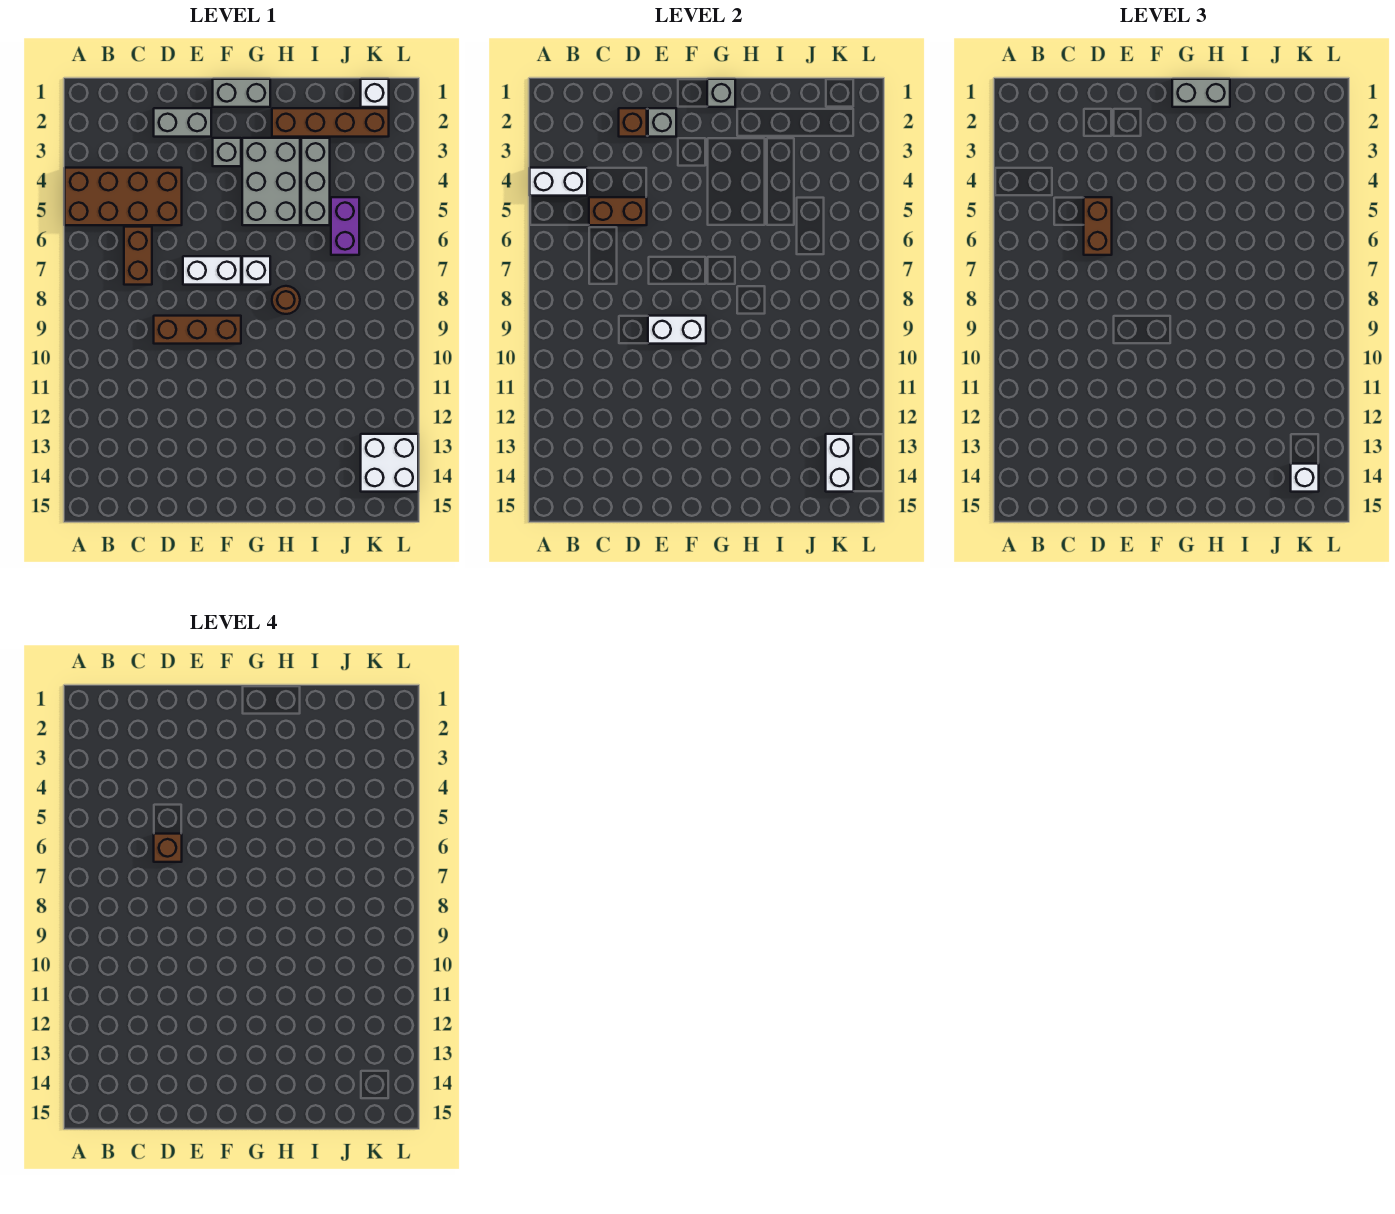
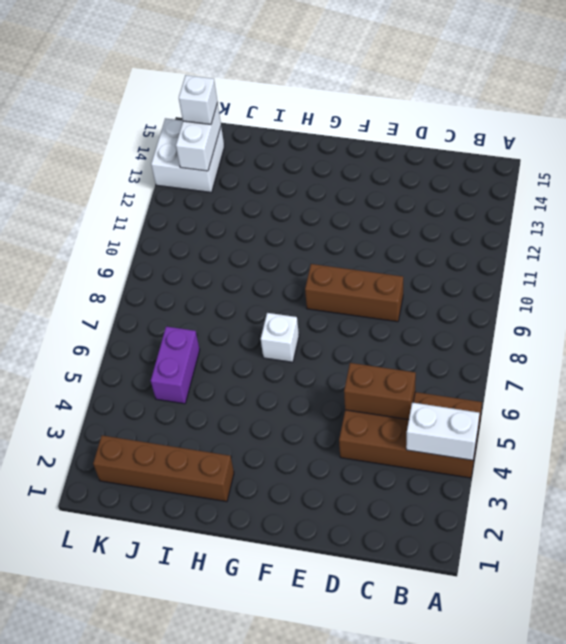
none -> brown 1x2 brick [124,227,152,285]
none -> grey 1x2 brick [154,108,211,137]
none -> white 1x2 brick [183,256,241,285]

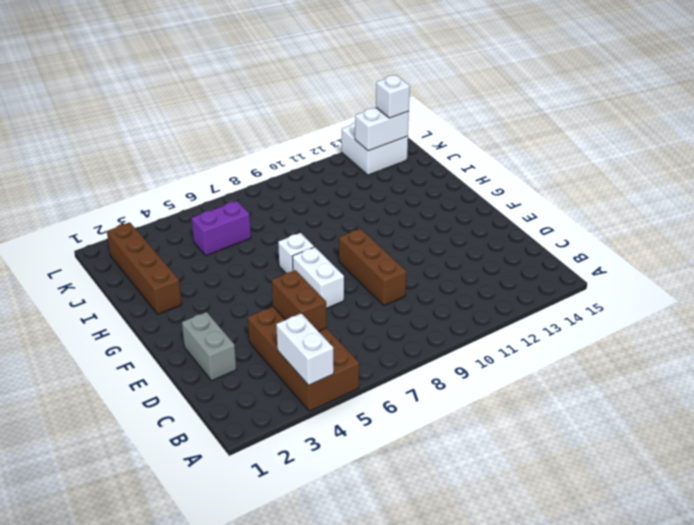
none -> brown 1x2 brick [124,227,152,285]
none -> grey 1x2 brick [213,79,270,107]
none -> grey 1x1 brick [213,138,241,166]

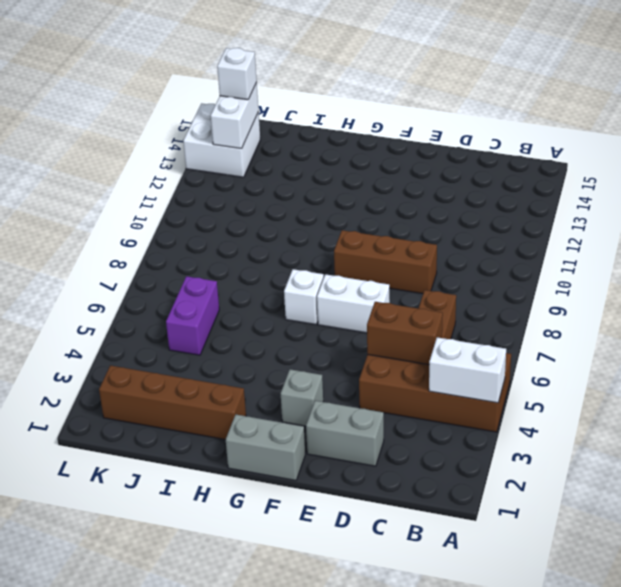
none -> grey 2x3 brick [242,138,300,225]
none -> brown 1x1 round brick [272,286,300,314]
none -> grey 1x3 brick [301,138,330,225]

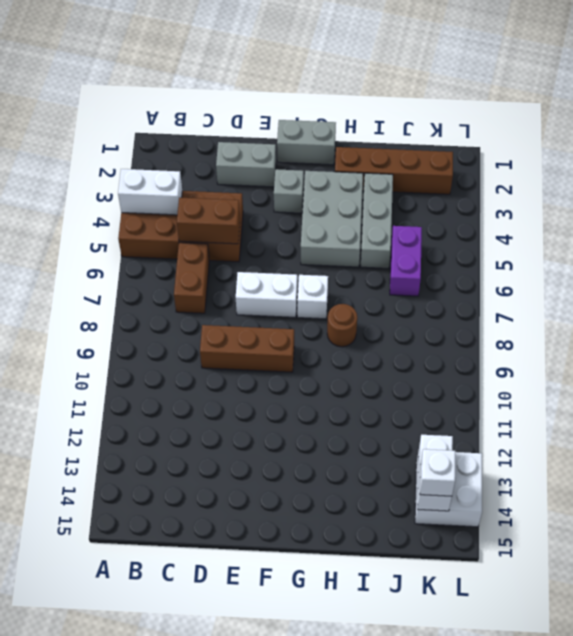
none -> white 1x1 brick [361,79,389,107]
none -> brown 1x1 brick [619,108,647,137]
none -> grey 1x1 brick [648,108,676,137]

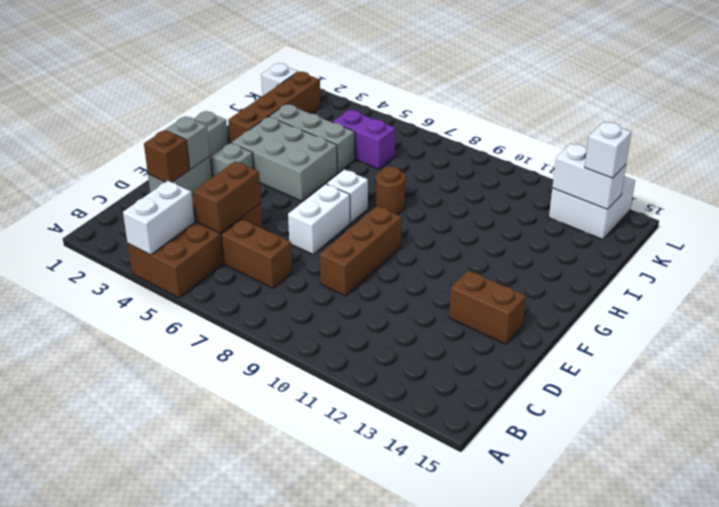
brown 1x2 brick [449,270,526,344] -> brown 1x2 brick moved to [1084,197,1112,255]
none -> white 1x2 brick [648,316,706,344]
none -> grey 1x1 brick [707,79,735,107]
none -> grey 1x2 brick [1172,79,1230,107]

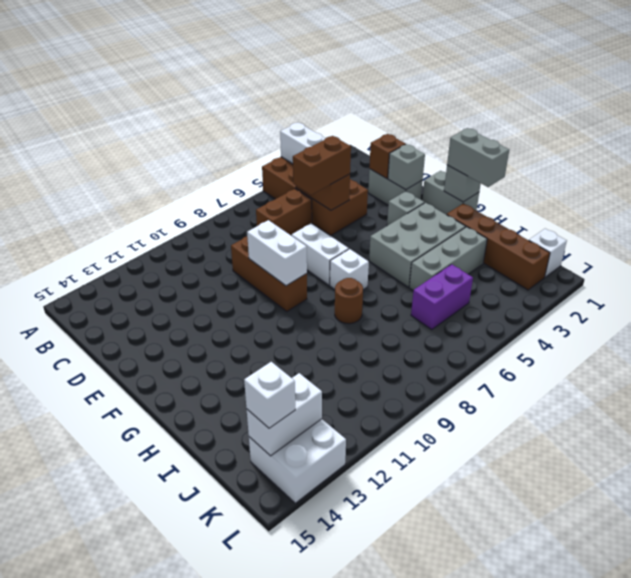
none -> brown 1x1 brick [154,834,182,862]

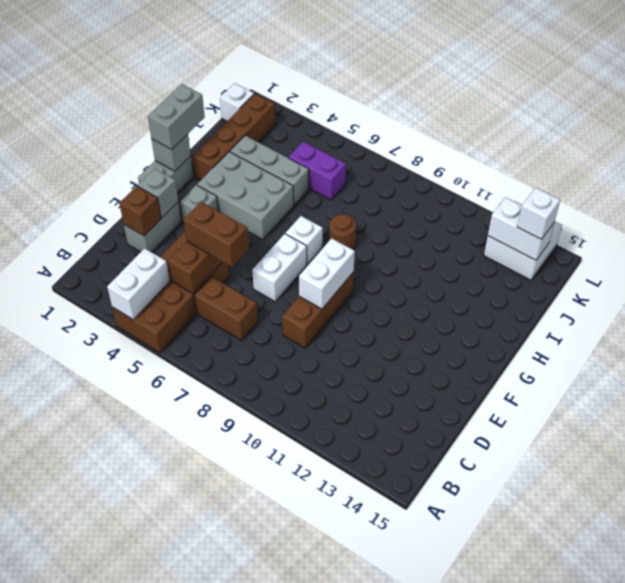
none -> brown 1x1 brick [154,834,182,862]

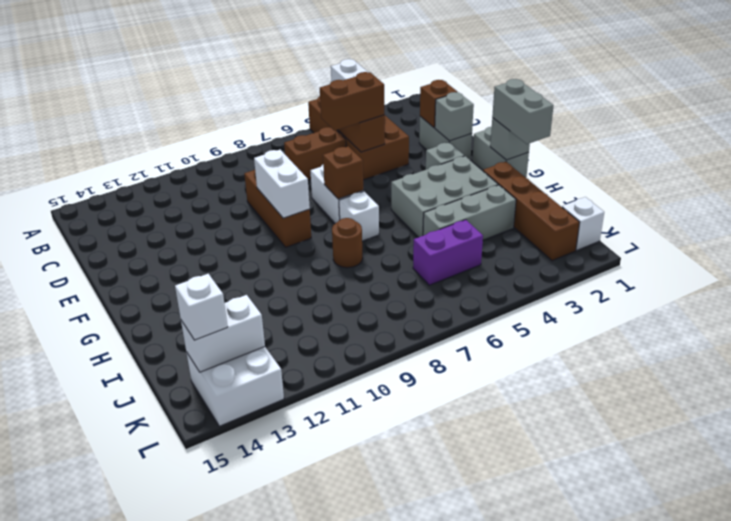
brown 1x1 brick [323,146,363,199] -> brown 1x1 brick moved to [154,834,182,862]

